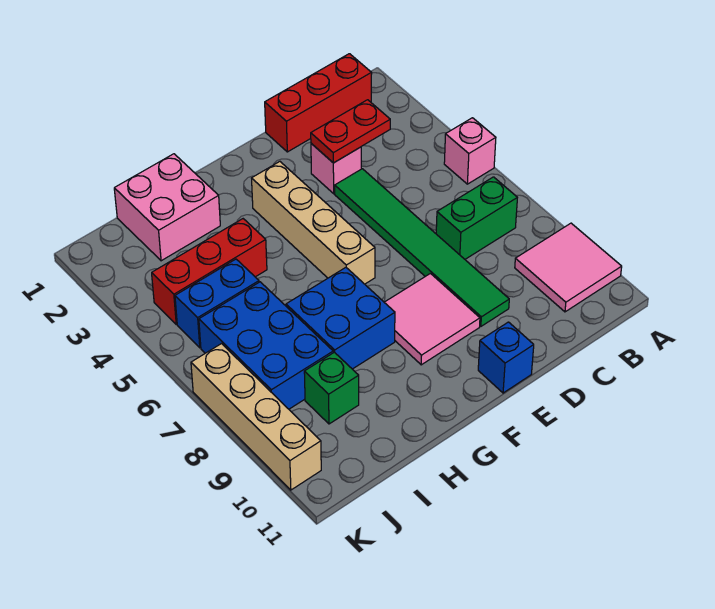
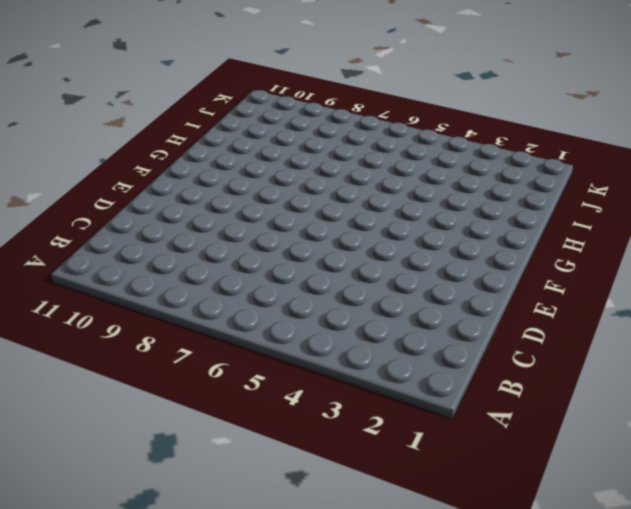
none -> pink 1x1 brick [444,118,496,184]
none -> pink 2x2 tile [515,223,622,312]
none -> red 1x3 brick [265,54,372,152]

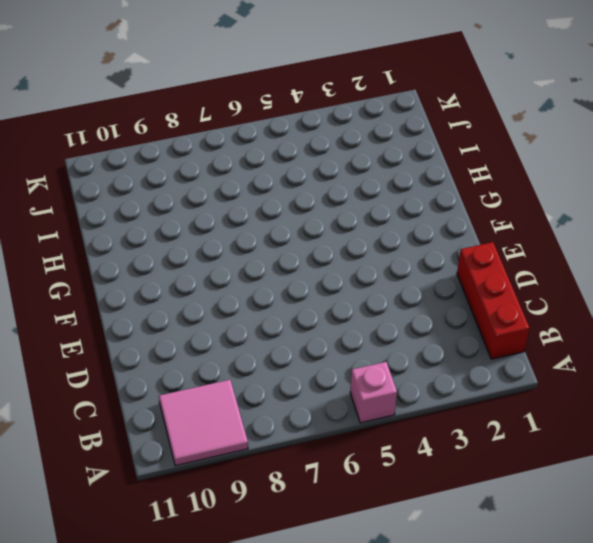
none -> green 1x2 brick [436,177,517,259]
none -> pink 1x1 brick [311,143,361,194]
none -> green 1x6 tile [335,169,509,326]

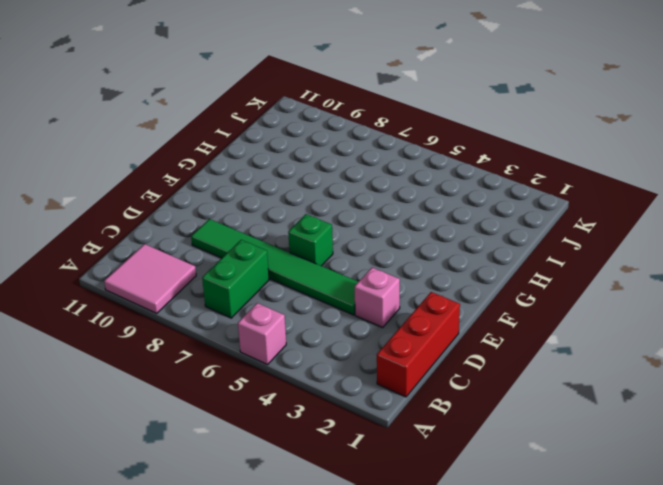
green 1x1 brick [288,214,333,266] -> green 1x1 brick moved to [304,352,359,424]
none -> pink 2x2 tile [384,274,480,365]
none -> blue 1x1 brick [478,322,534,393]
none -> tan 1x4 brick [252,162,375,284]

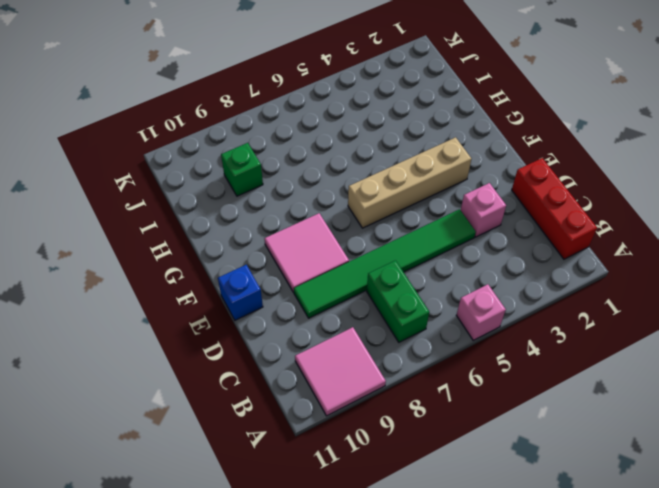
none -> blue 2x2 brick [286,268,395,369]
none -> pink 2x2 brick [114,154,220,261]
none -> red 1x3 brick [152,219,267,324]

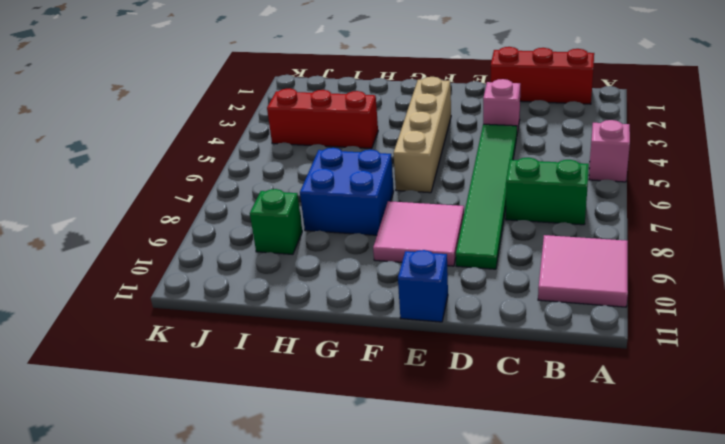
none -> pink 2x2 brick [114,154,220,261]
none -> blue 1x2 brick [175,259,259,348]
none -> blue 2x3 brick [199,282,333,409]

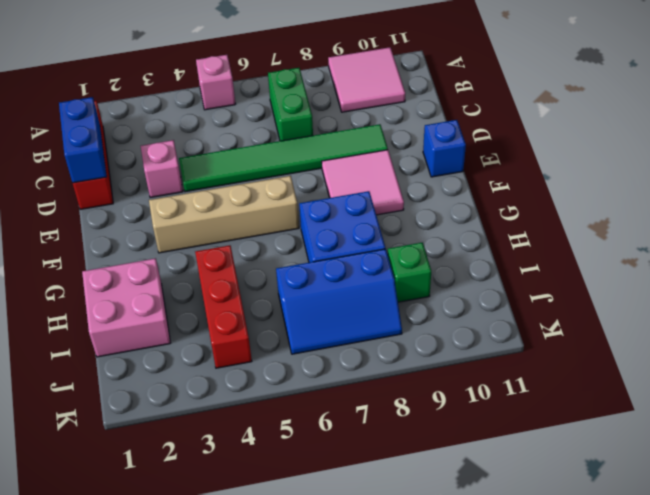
blue 1x2 brick [59,97,107,183] -> blue 1x2 brick moved to [175,259,259,348]
blue 2x3 slope [276,249,402,354] -> blue 2x3 brick [199,282,333,409]
none -> tan 1x4 brick [191,344,321,490]
none -> red 1x2 plate [311,100,390,163]

